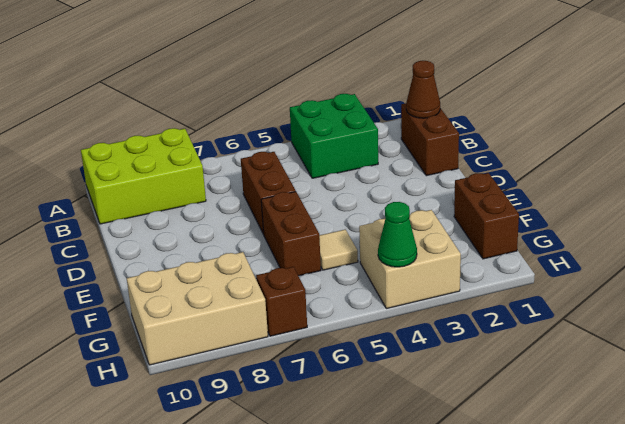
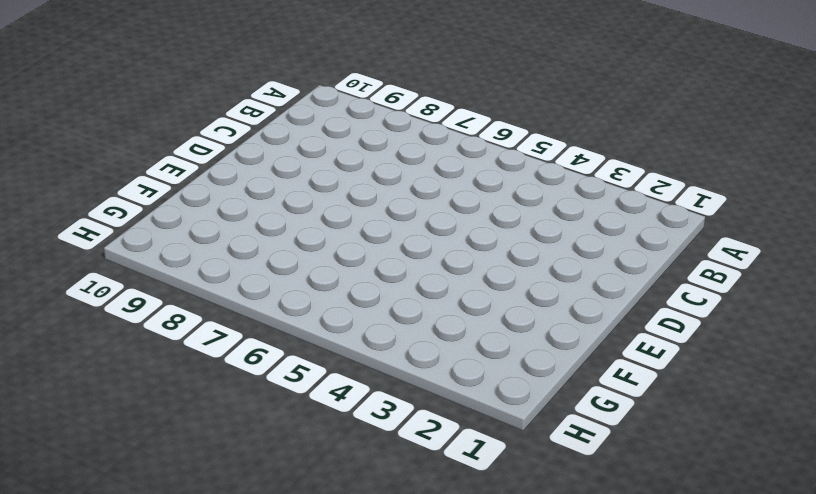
none -> green 2x2 brick [290,94,378,178]
none -> lime 2x3 brick [81,128,206,224]
none -> brown 1x2 brick [401,103,459,176]

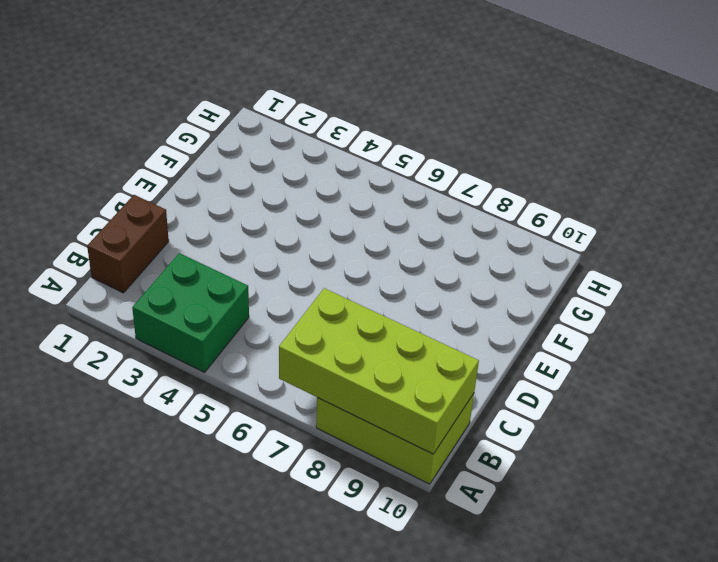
lime 2x4 brick [279,288,479,454] -> none
none -> brown 1x2 brick [241,152,296,234]
none -> brown 1x2 brick [261,192,321,276]
none -> brown 1x2 brick [454,173,519,259]

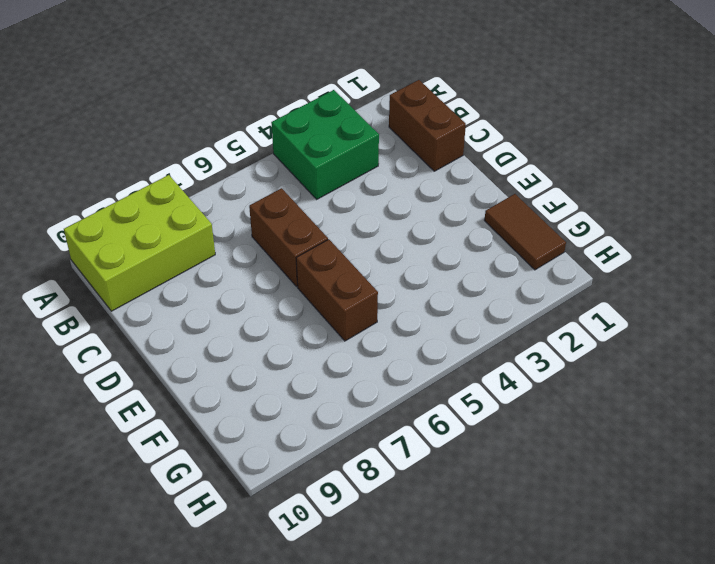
brown 1x2 tile [484,194,566,270] -> brown 1x2 brick [454,173,519,259]
none -> tan 1x1 tile [319,230,358,270]
none -> tan 2x2 brick [359,210,461,309]
none -> tan 2x3 brick [127,252,268,365]

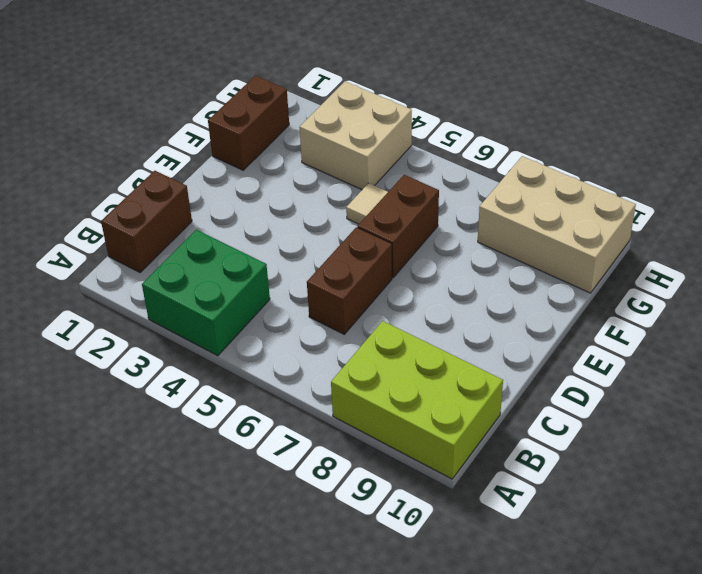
none -> brown 1x1 brick [256,267,307,336]
none -> brown 1x1 cone [406,61,440,118]
none -> green 1x1 cone [378,202,417,267]

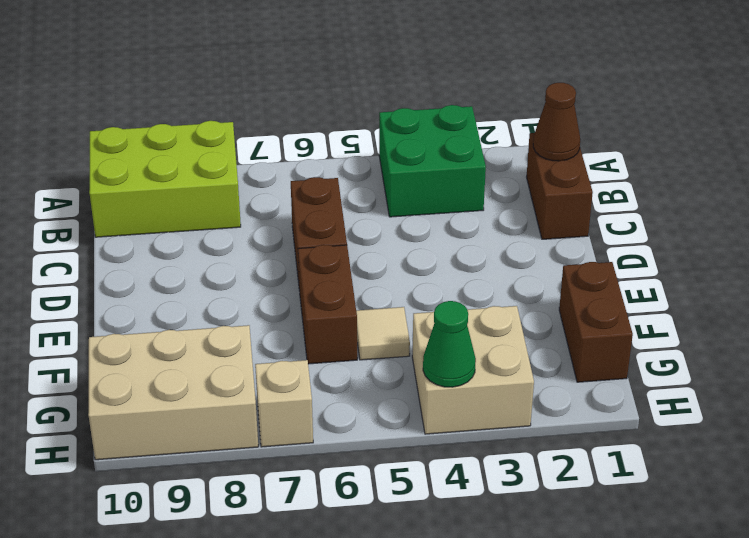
tan 1x1 brick [255,360,313,447] -> brown 1x1 brick [256,267,307,336]

